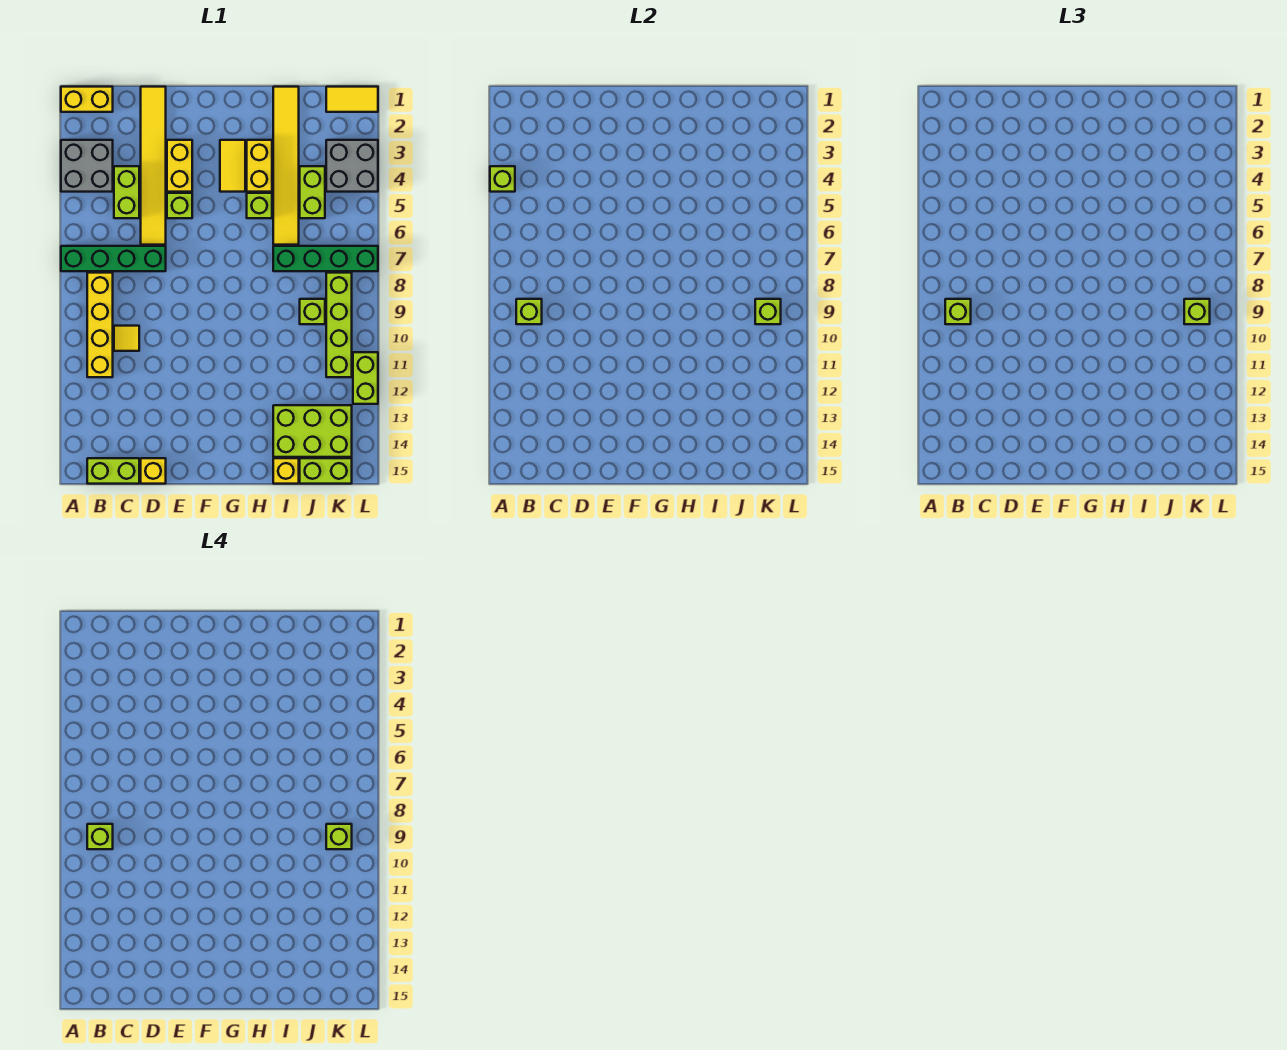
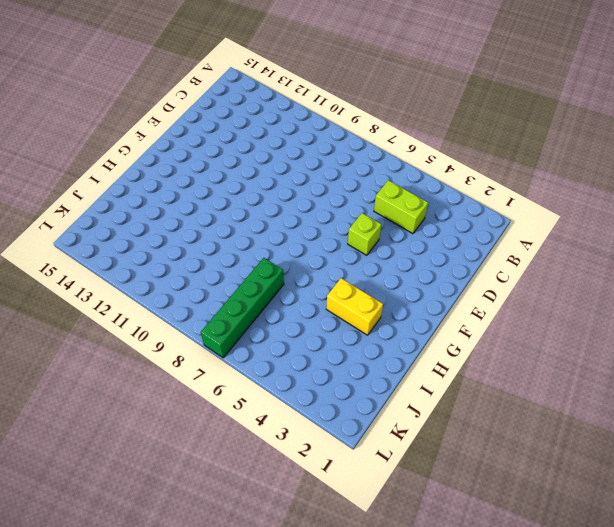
none -> yellow 1x2 brick [61,87,113,112]
none -> grey 2x2 brick [61,140,113,192]
none -> green 1x4 brick [61,246,166,271]
none -> yellow 1x4 brick [87,273,113,377]

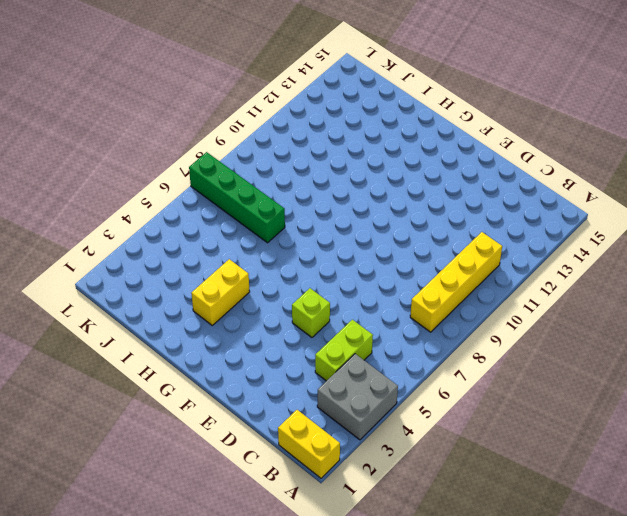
none -> green 1x4 brick [61,246,166,271]
none -> lime 1x2 brick [87,458,139,484]
none -> yellow 1x1 tile [114,326,139,351]
none -> yellow 1x6 tile [141,87,166,245]

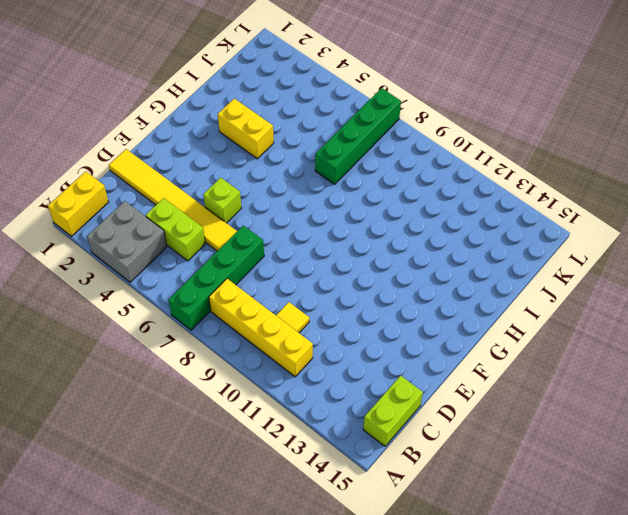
none -> yellow 1x1 brick [141,458,166,484]
none -> yellow 1x2 brick [167,140,192,192]
none -> yellow 1x2 tile [220,140,245,192]
none -> lime 1x1 brick [247,193,272,218]

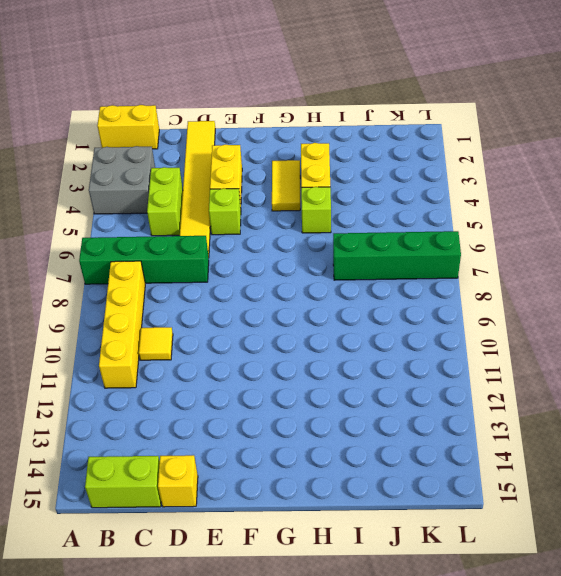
none -> yellow 1x6 tile [273,87,299,245]
none -> lime 2x3 brick [273,405,352,457]
none -> yellow 1x1 brick [273,458,299,484]
none -> lime 1x2 brick [300,166,325,218]

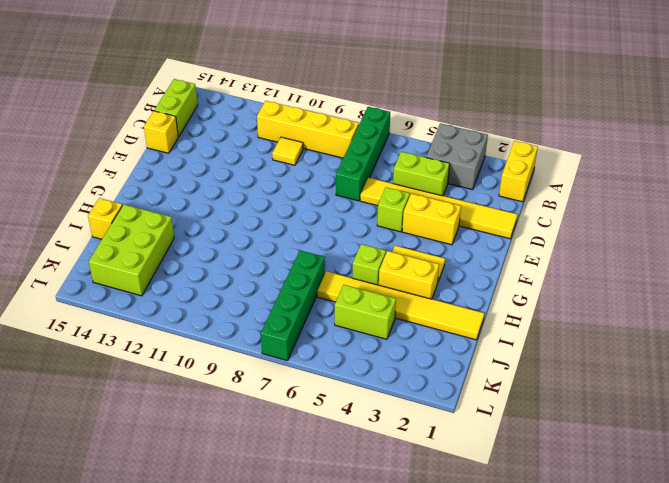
none -> lime 1x1 brick [300,299,325,324]
none -> lime 1x2 brick [300,458,352,484]
none -> yellow 1x2 tile [326,87,378,112]
none -> grey 2x2 brick [326,140,378,192]

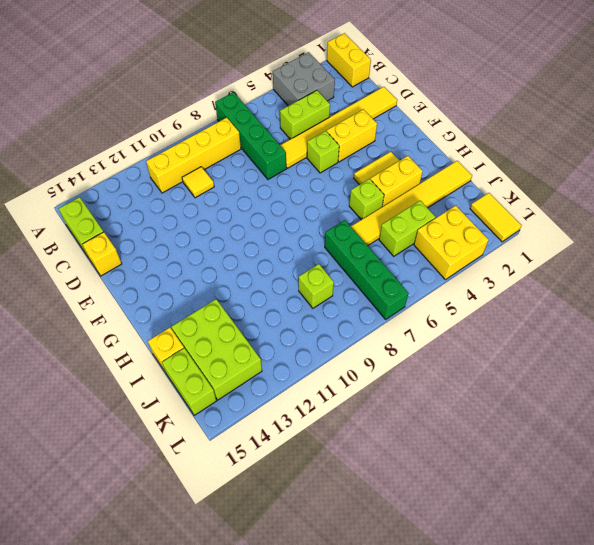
yellow 2x2 brick [414,206,489,280] -> grey 2x2 brick [326,140,378,192]
none -> lime 1x4 brick [326,273,352,377]
none -> lime 1x2 brick [353,352,378,404]
none -> lime 1x1 brick [490,166,515,192]
none -> lime 1x1 brick [516,299,542,324]

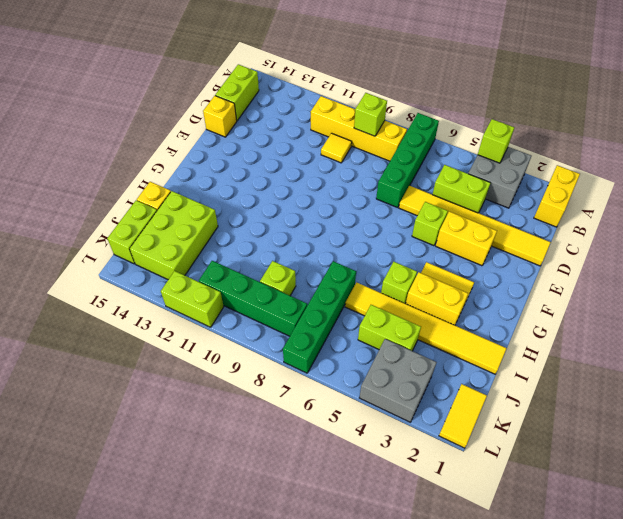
green 1x4 brick [199,261,307,336] -> lime 1x4 brick [326,273,352,377]
none -> lime 1x1 brick [755,299,781,324]
none -> lime 1x1 brick [945,299,971,324]
none -> lime 1x1 brick [1184,299,1210,324]
none -> lime 1x1 brick [87,824,113,849]

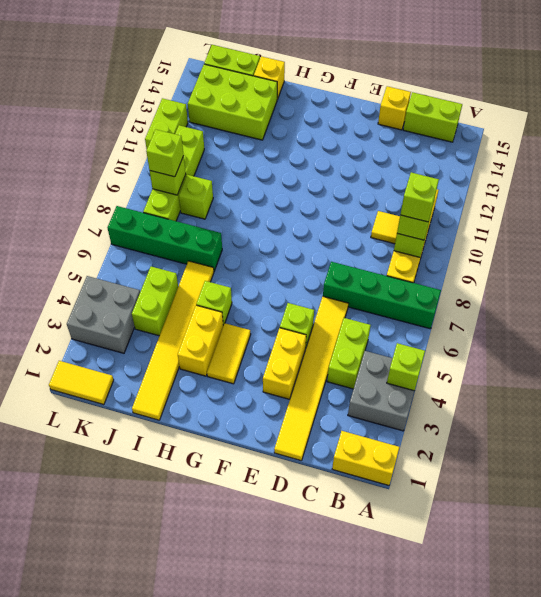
none -> lime 1x1 brick [326,824,352,849]

